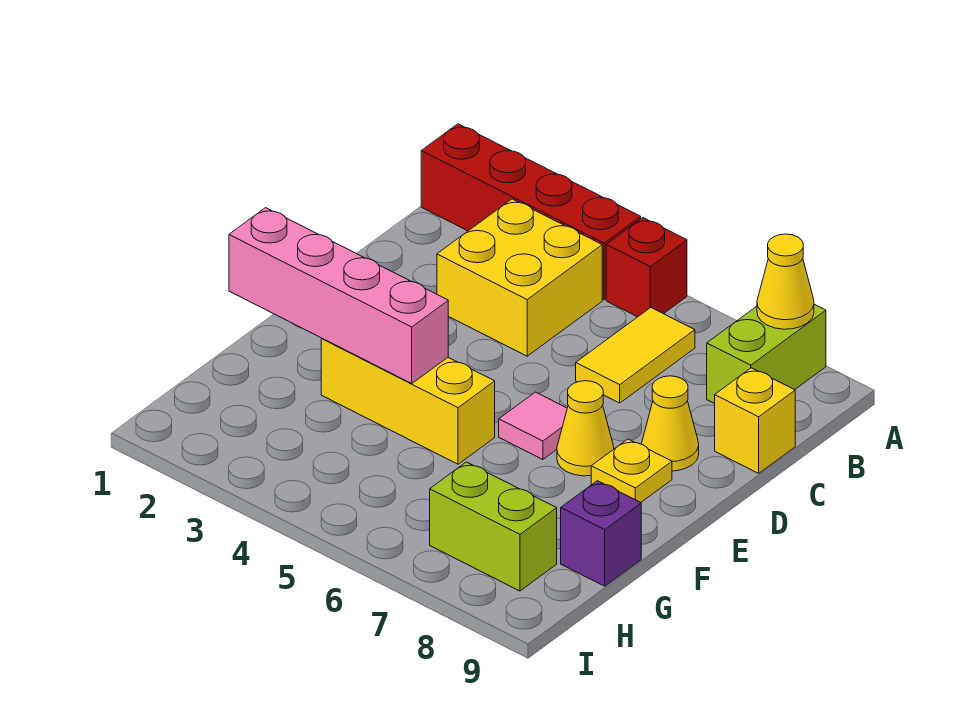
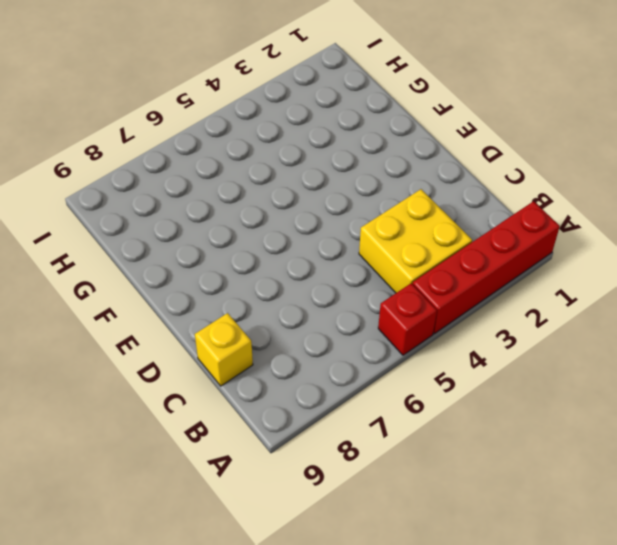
none -> lime 1x2 brick [707,304,826,404]
none -> yellow 1x2 tile [576,308,695,403]
none -> yellow 1x1 cone [642,376,699,471]

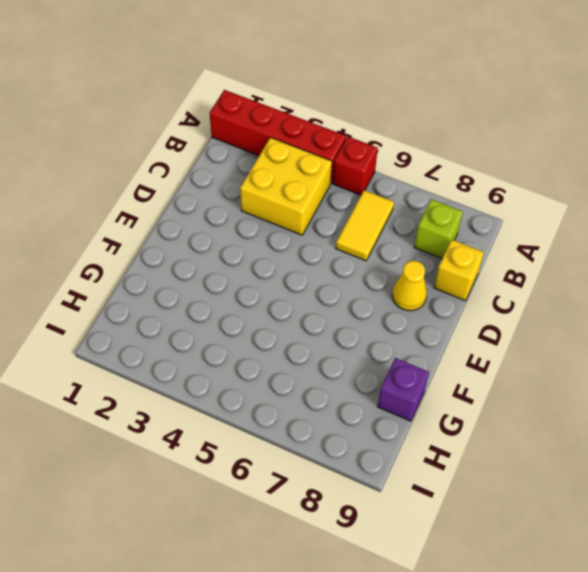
lime 1x1 brick [414,199,463,258] -> lime 1x2 brick [707,304,826,404]
none -> pink 1x1 tile [499,392,567,460]
none -> yellow 1x1 cone [557,381,614,476]
none -> yellow 1x1 plate [591,439,672,502]

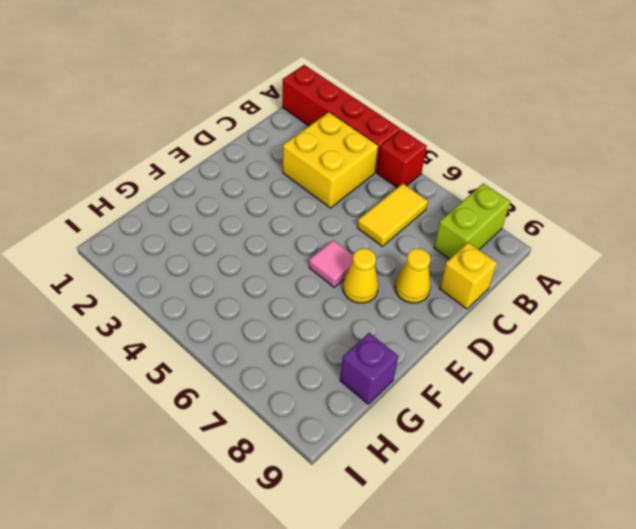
none -> yellow 1x1 plate [591,439,672,502]
none -> yellow 1x3 brick [321,339,495,464]
none -> lime 1x2 brick [430,462,557,591]

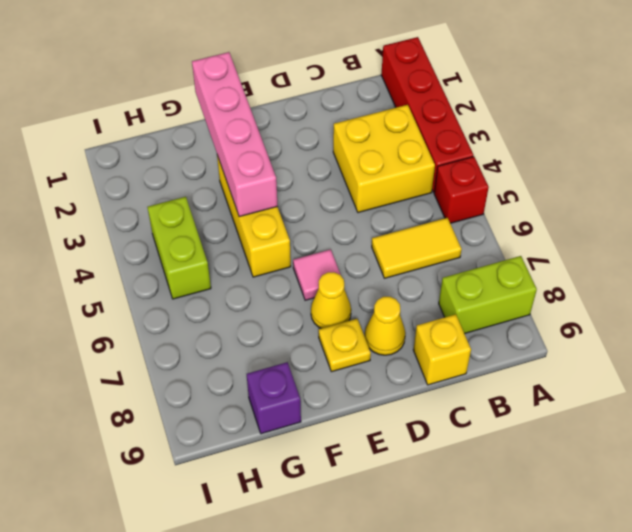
lime 1x2 brick [147,197,211,299] -> lime 1x2 brick moved to [430,462,557,591]
none -> yellow 1x1 cone [757,234,814,329]

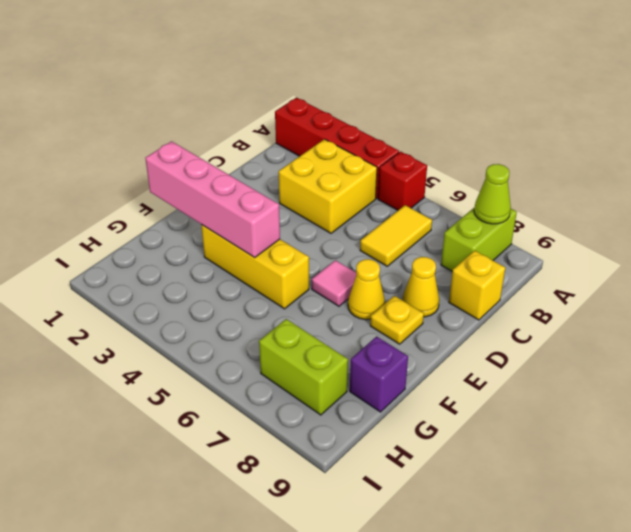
lime 1x1 cone [474,164,511,224] -> yellow 1x1 cone [757,234,814,329]

